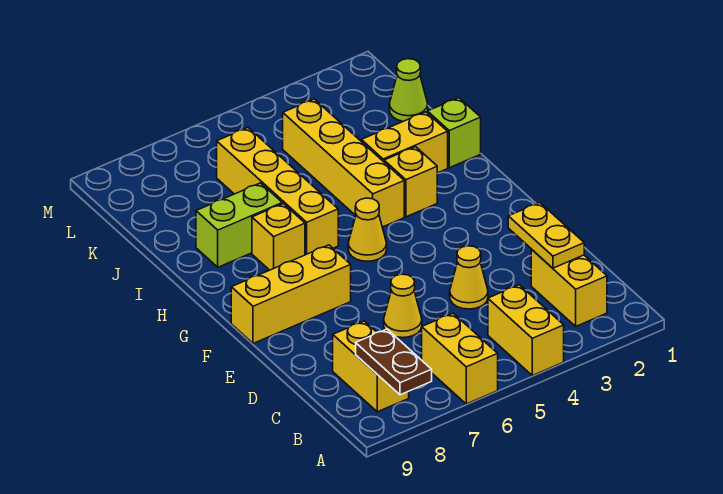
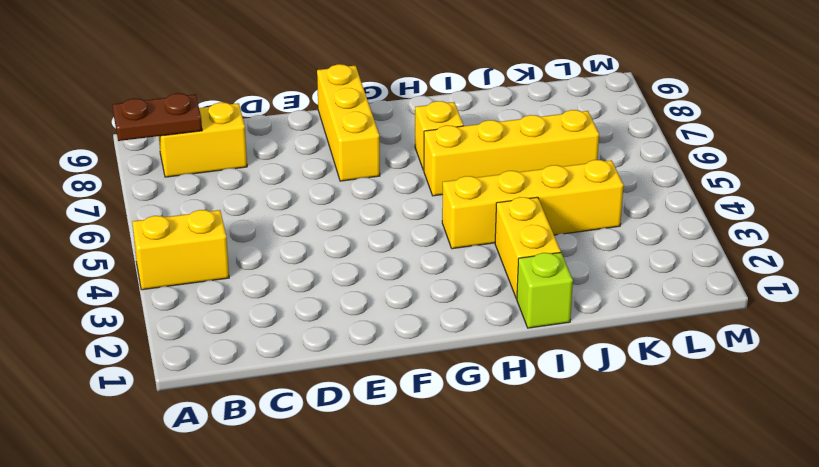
none -> yellow 1x2 brick [422,313,498,404]
none -> yellow 1x2 brick [531,249,607,326]
none -> yellow 1x1 cone [450,246,488,309]

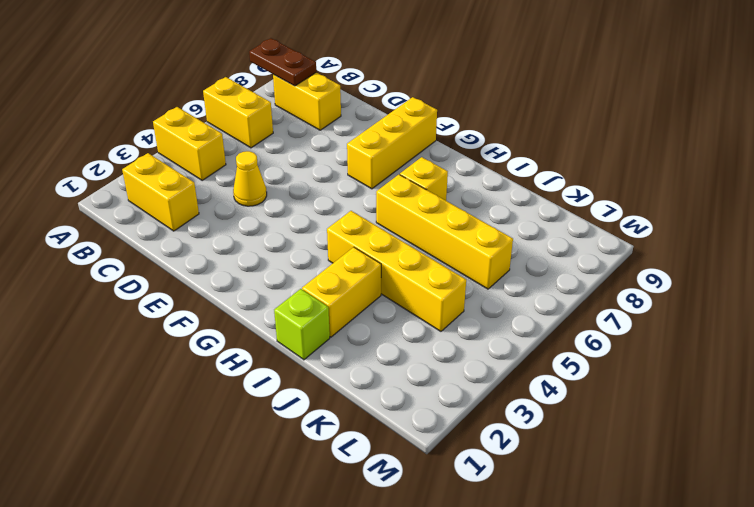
none -> yellow 1x1 cone [384,274,422,338]
none -> yellow 1x1 cone [348,198,387,261]
none -> yellow 1x1 brick [384,147,437,217]

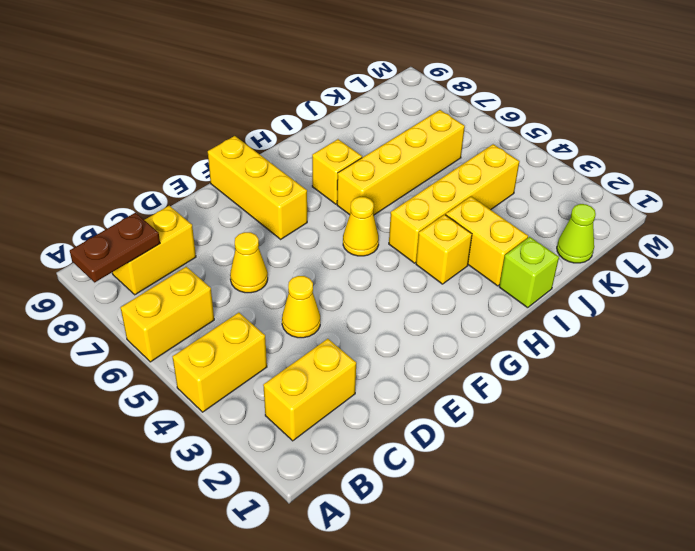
none -> lime 1x2 brick [196,183,282,267]
none -> yellow 1x2 plate [508,203,584,268]

